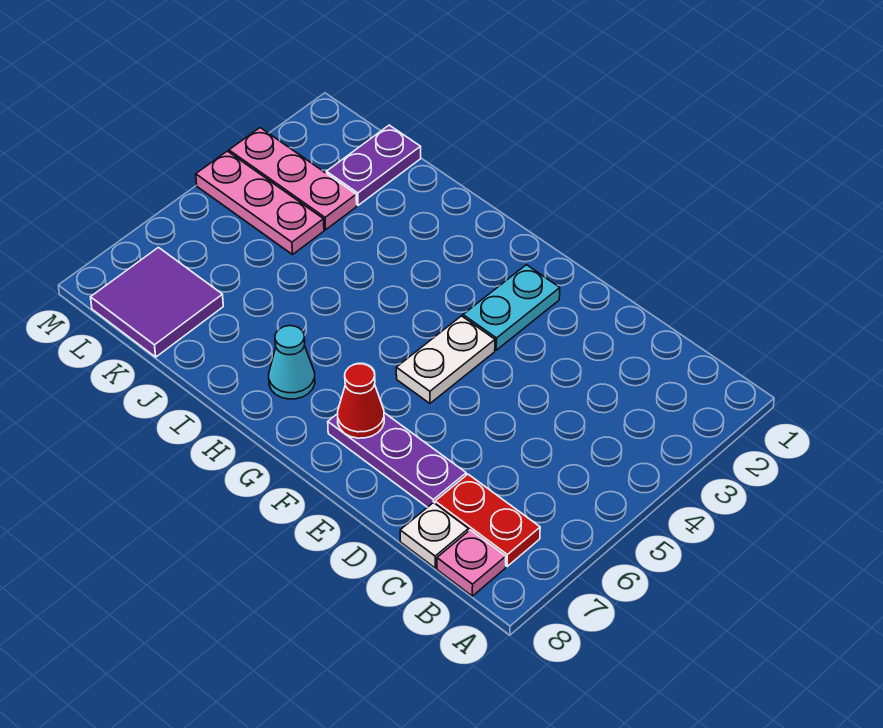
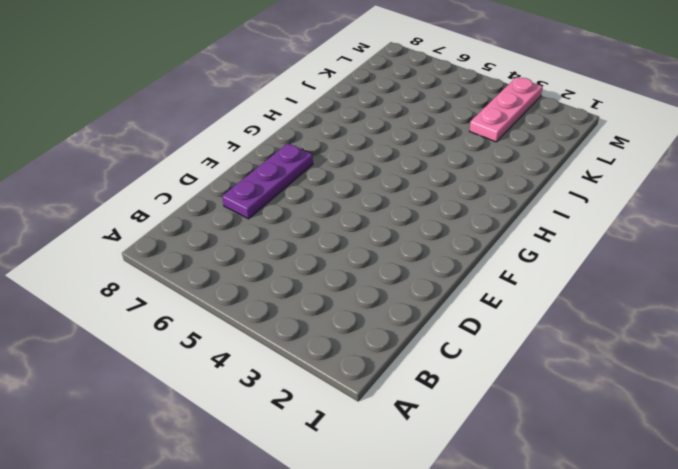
none -> red 1x2 plate [435,474,540,566]
none -> pink 1x1 plate [437,530,506,596]
none -> white 1x1 plate [400,502,468,568]

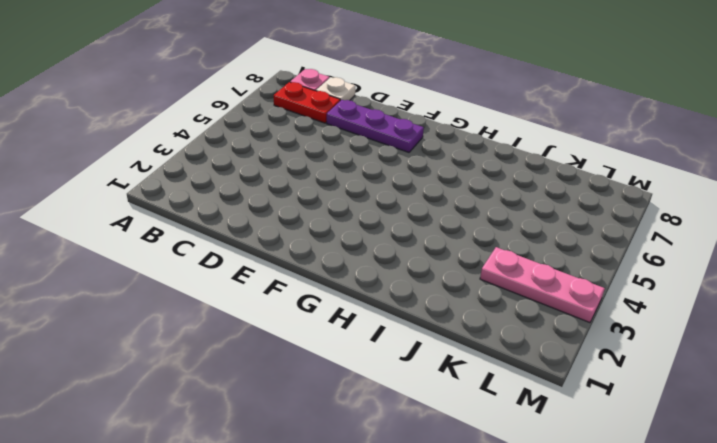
none -> cyan 1x2 plate [463,265,560,350]
none -> white 1x2 plate [396,316,495,403]
none -> cyan 1x1 cone [269,326,315,399]

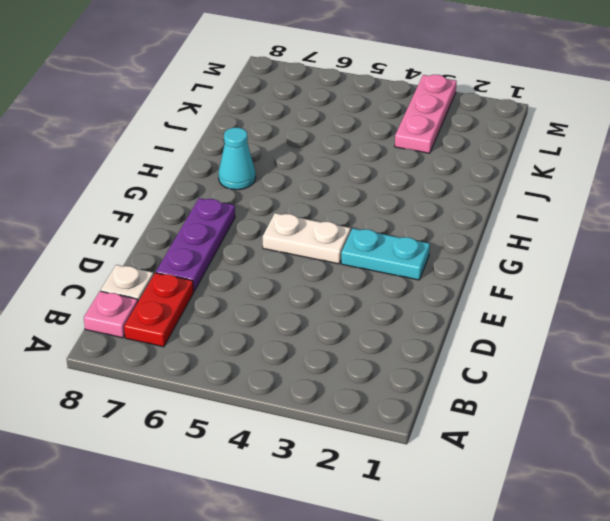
none -> purple 1x2 plate [327,125,421,205]
none -> pink 1x3 plate [196,151,324,255]
none -> purple 2x2 tile [91,247,223,357]

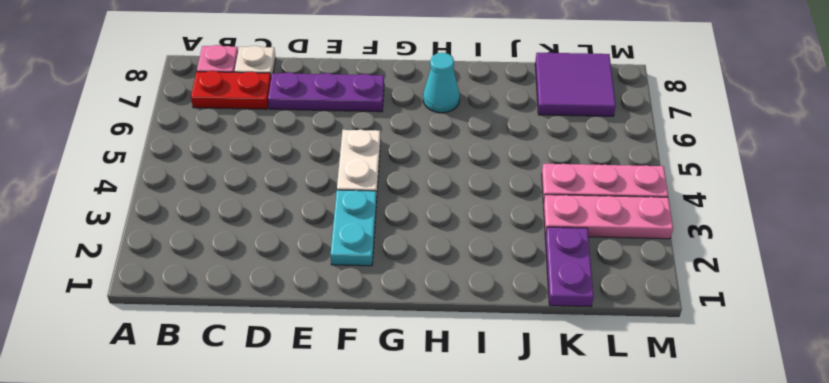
none -> red 1x1 cone [338,364,384,438]

